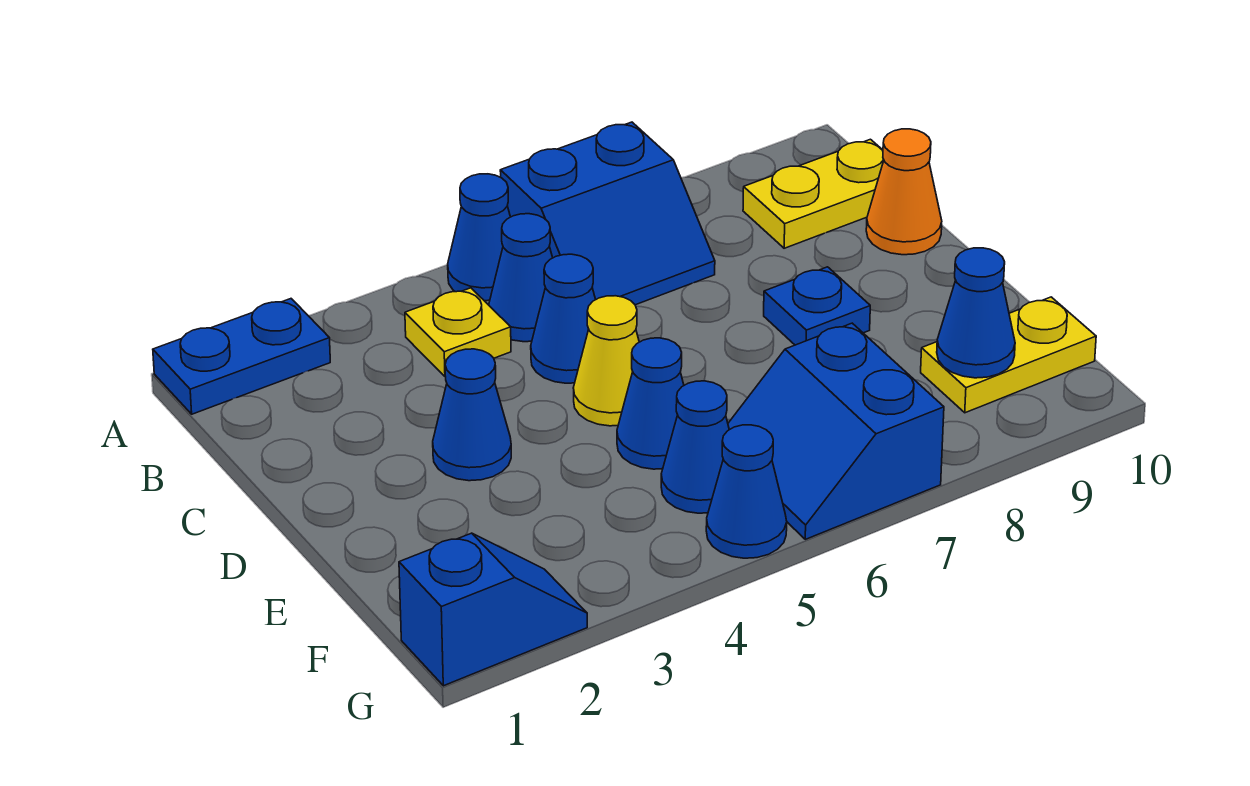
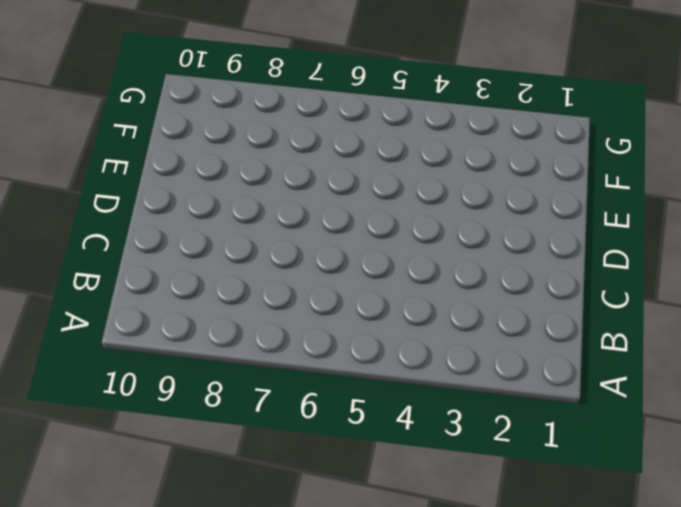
none -> blue 1x2 plate [153,299,330,414]
none -> blue 1x1 cone [448,174,510,301]
none -> blue 2x2 slope [500,122,715,305]

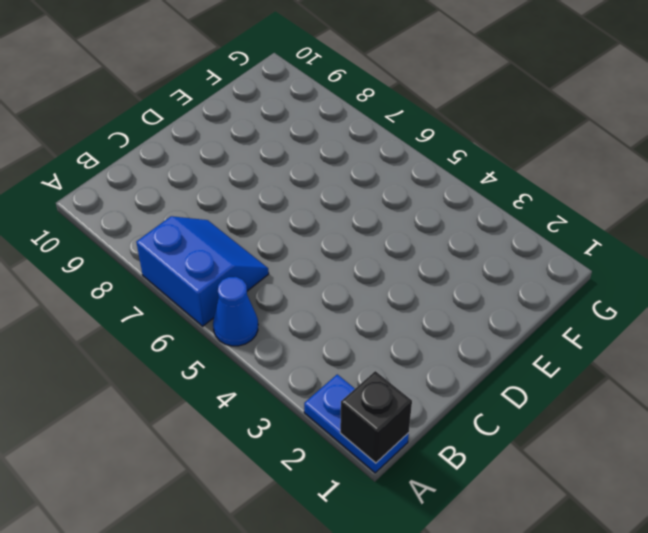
black 1x1 brick [340,371,412,463] -> none
none -> yellow 1x1 plate [405,288,511,376]
none -> blue 1x1 cone [489,214,553,342]
none -> yellow 1x2 plate [743,139,884,248]

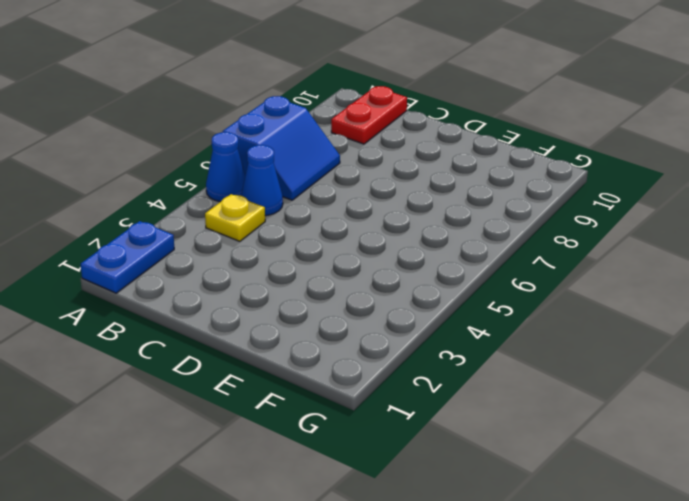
red 1x2 plate [331,86,407,144] -> yellow 1x2 plate [743,139,884,248]
none -> blue 1x1 cone [531,254,596,383]
none -> orange 1x1 cone [866,129,942,255]
none -> blue 1x1 cone [433,349,511,481]

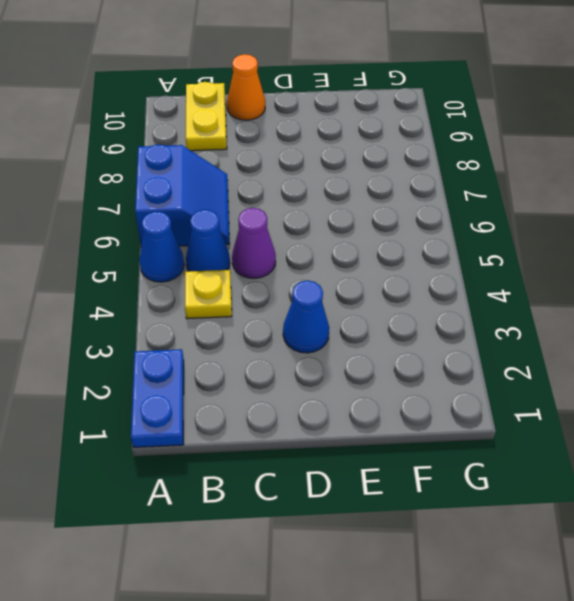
purple 1x1 cone [232,208,276,278] -> blue 1x1 cone [531,254,596,383]
none -> yellow 1x1 cone [573,296,639,426]
none -> blue 1x1 plate [764,267,870,345]
none -> blue 1x1 cone [617,338,684,469]

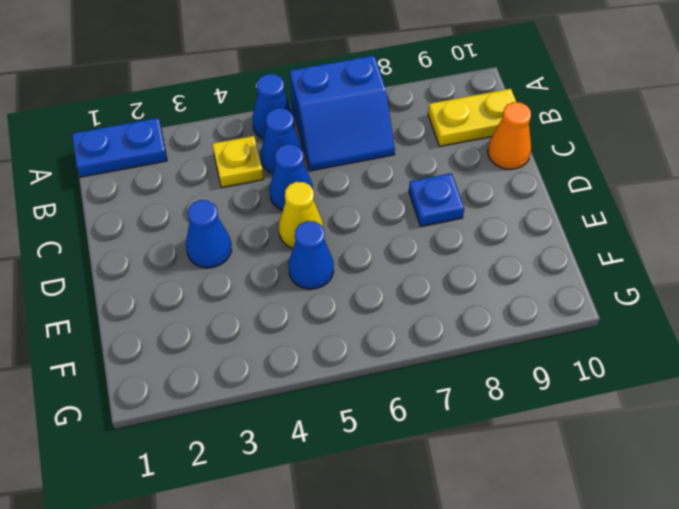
none -> blue 1x1 cone [661,381,729,513]
none -> blue 2x2 slope [728,323,944,539]
none -> yellow 1x2 plate [921,297,1096,413]

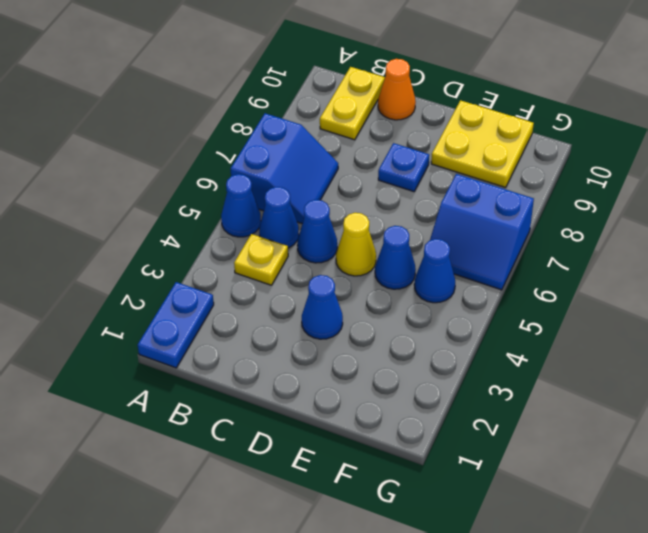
yellow 2x2 plate [431,100,534,188] -> yellow 1x2 plate [921,297,1096,413]
none -> blue 1x2 slope [399,533,587,686]
none -> blue 1x1 cone [706,425,787,558]
none -> blue 1x1 cone [937,248,1015,378]

